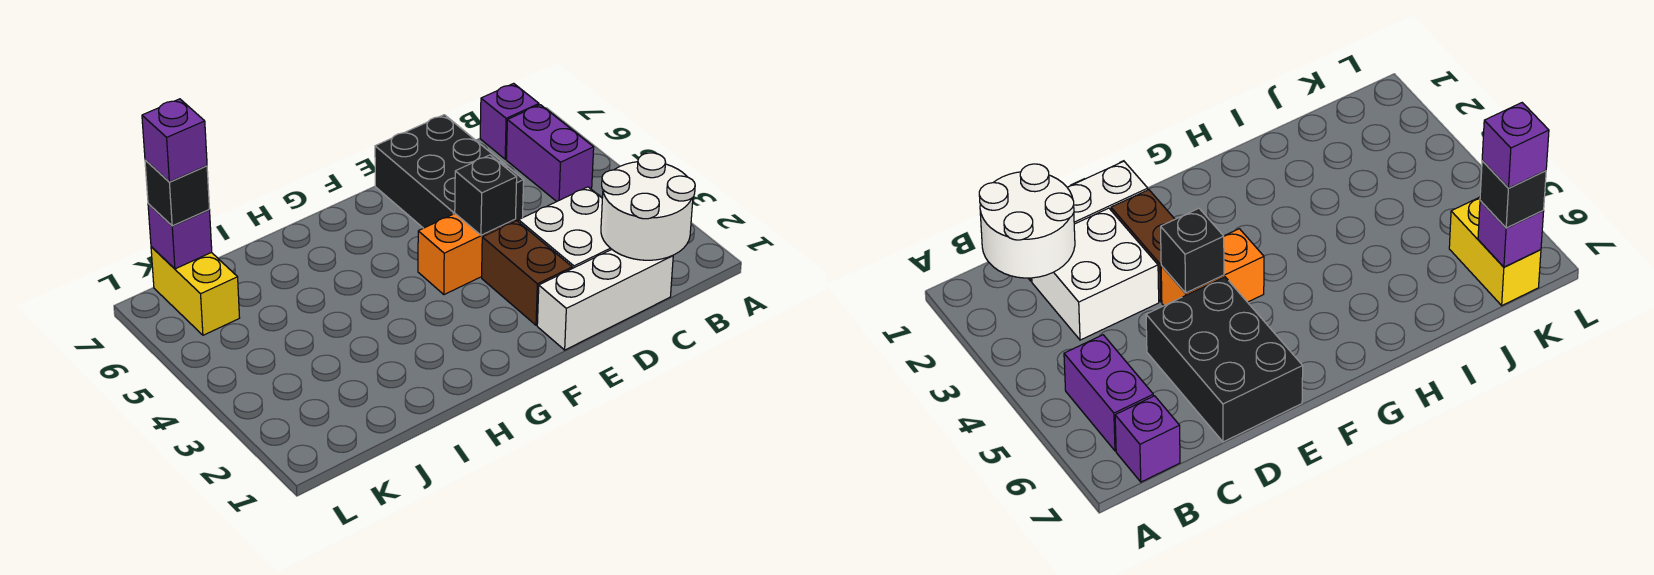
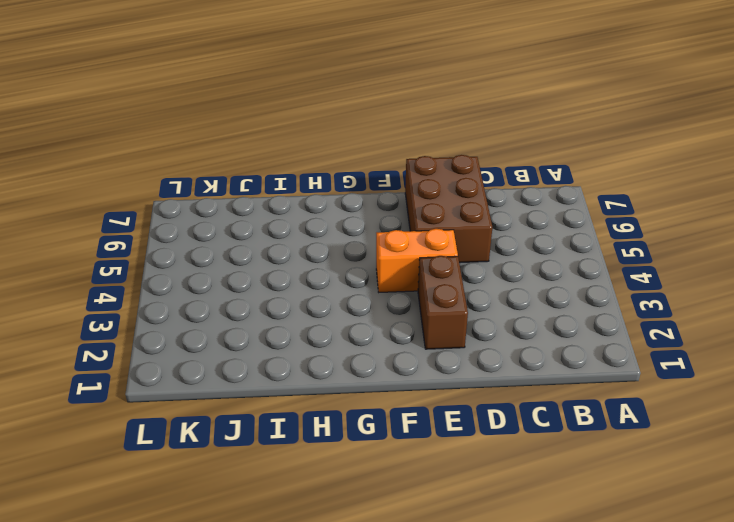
brown 2x3 brick [405,155,492,263] -> black 2x3 brick [375,115,524,228]
none -> purple 1x2 brick [506,105,594,202]
none -> purple 1x1 brick [480,83,539,159]
none -> white 1x3 brick [537,250,673,350]

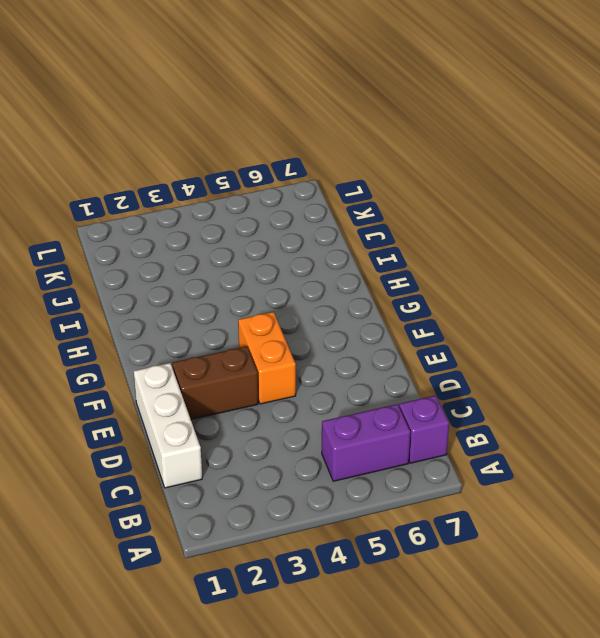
none -> white 2x2 brick [519,187,612,269]
none -> black 2x3 brick [375,115,524,228]
none -> yellow 1x2 brick [151,247,240,335]

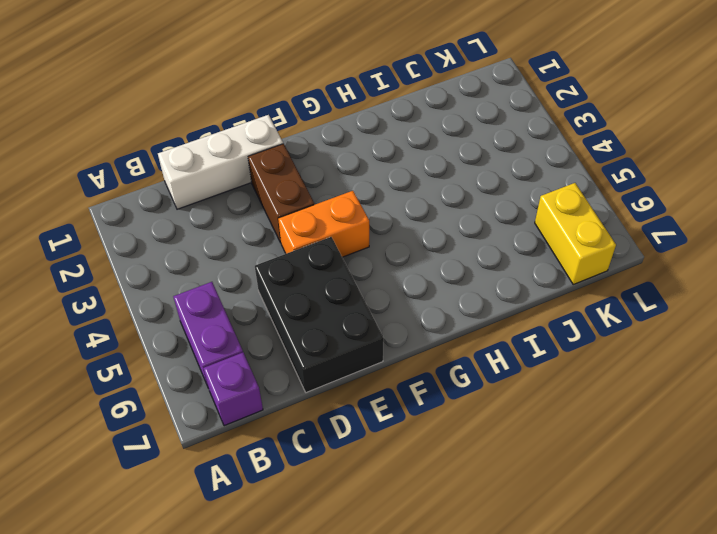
none -> white 2x2 brick [519,187,612,269]
none -> white 2x2 round brick [601,153,695,260]
none -> black 1x1 brick [455,155,517,235]

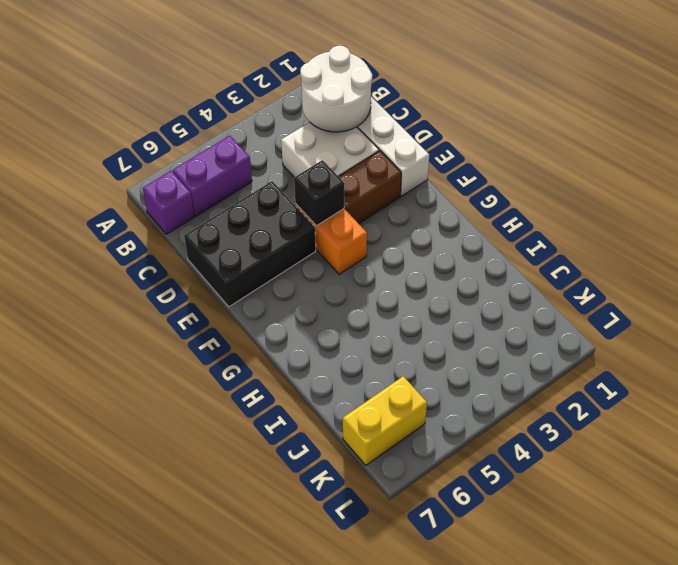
none -> purple 1x1 brick [148,204,212,269]
none -> black 1x1 brick [145,160,209,226]
none -> purple 1x1 brick [142,99,207,182]

